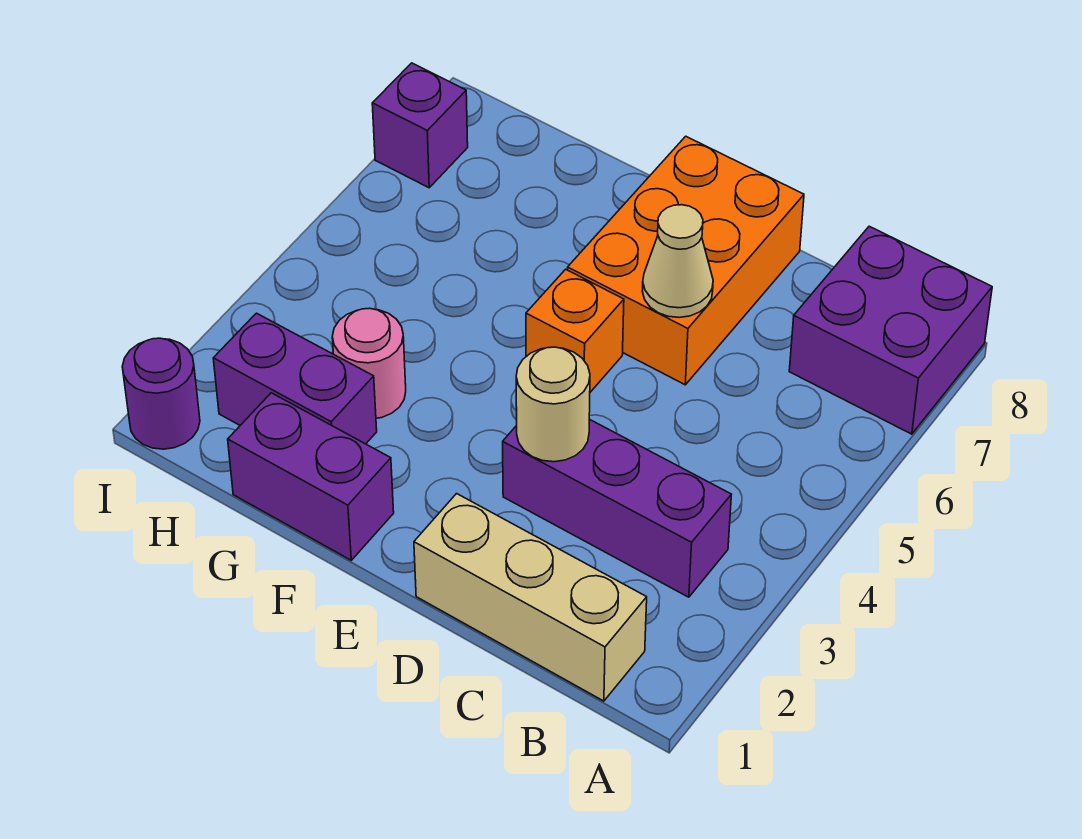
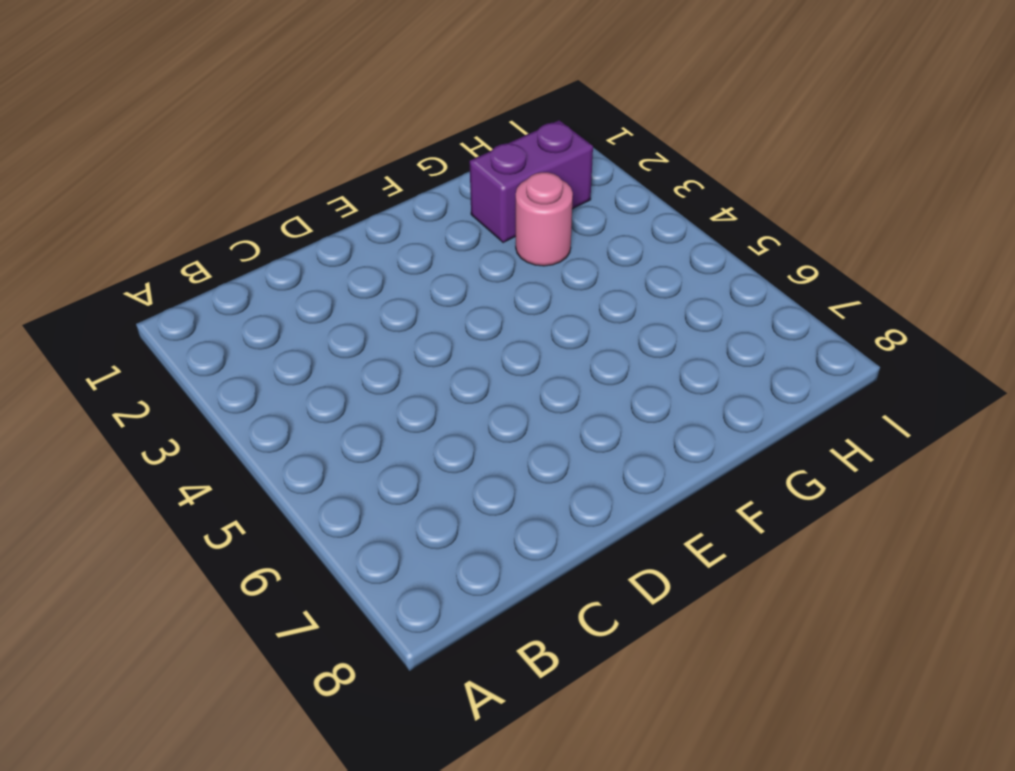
none -> purple 2x2 brick [789,226,992,434]
none -> tan 1x3 brick [414,494,647,701]
none -> purple 1x3 brick [503,419,731,597]

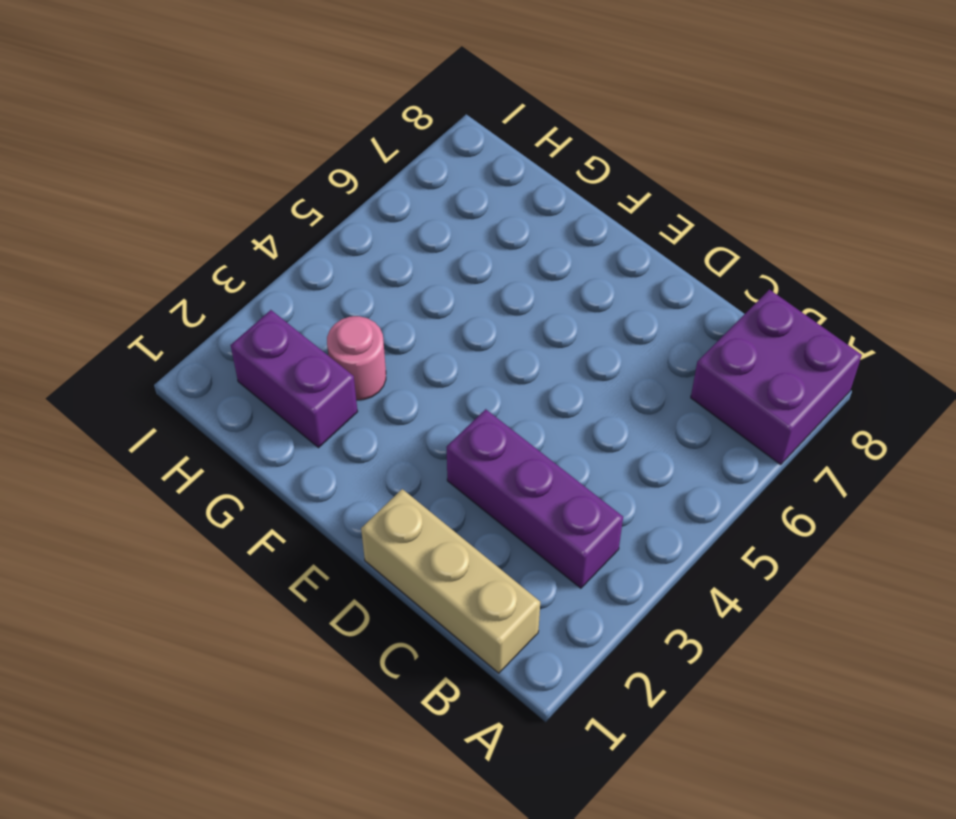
none -> orange 2x3 brick [568,136,804,385]
none -> orange 1x1 brick [526,269,624,392]
none -> purple 1x2 brick [228,393,394,560]

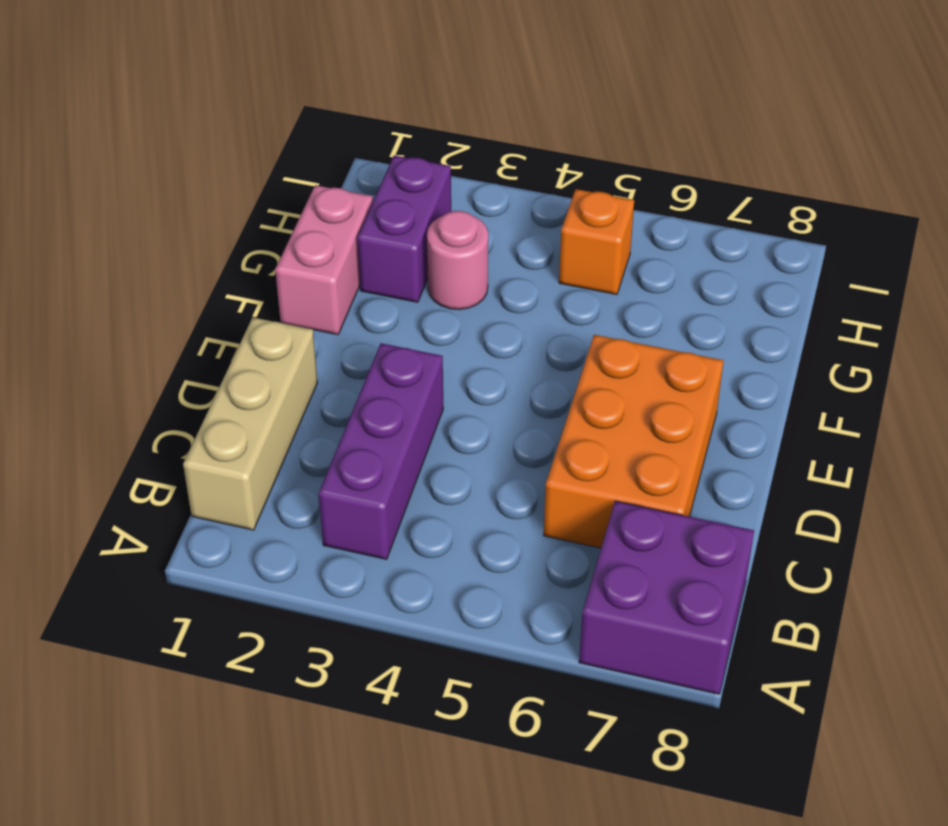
orange 2x3 brick [544,335,724,548] -> orange 2x3 brick turned to [568,136,804,385]
pink 1x2 brick [275,185,373,335] -> purple 1x2 brick [228,393,394,560]
orange 1x1 brick [559,189,634,295] -> orange 1x1 brick moved to [526,269,624,392]
none -> purple 1x1 round brick [122,338,200,449]
none -> purple 1x1 brick [372,63,468,188]
none -> tan 1x1 round brick [516,347,590,462]

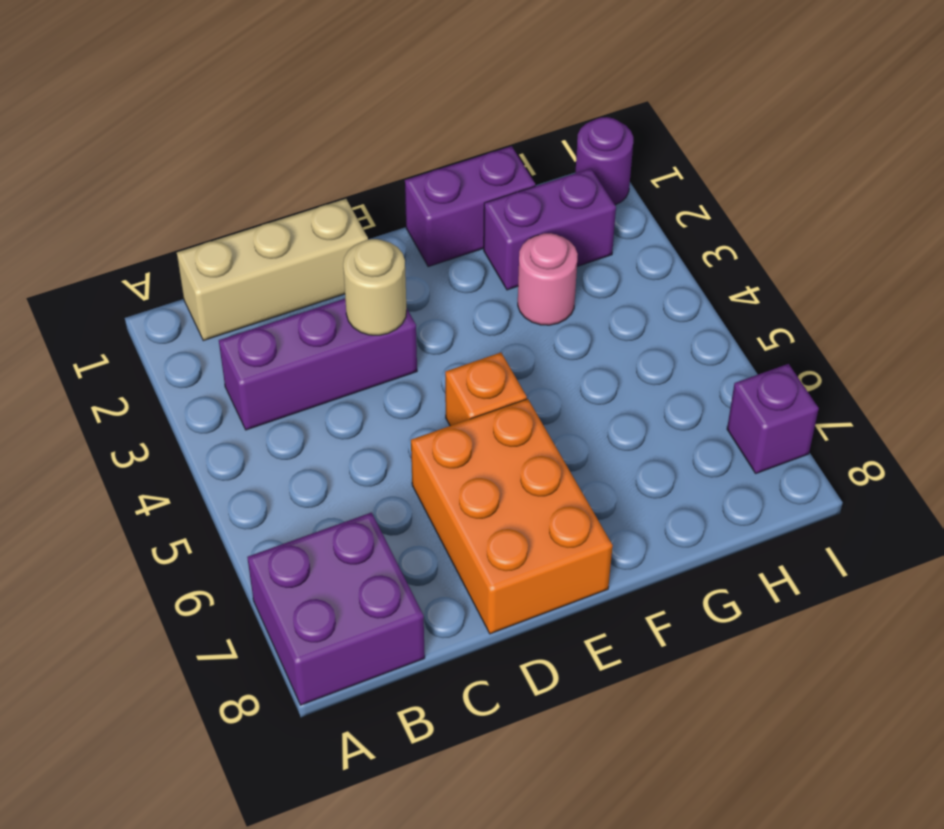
none -> tan 1x1 cone [642,205,713,318]

